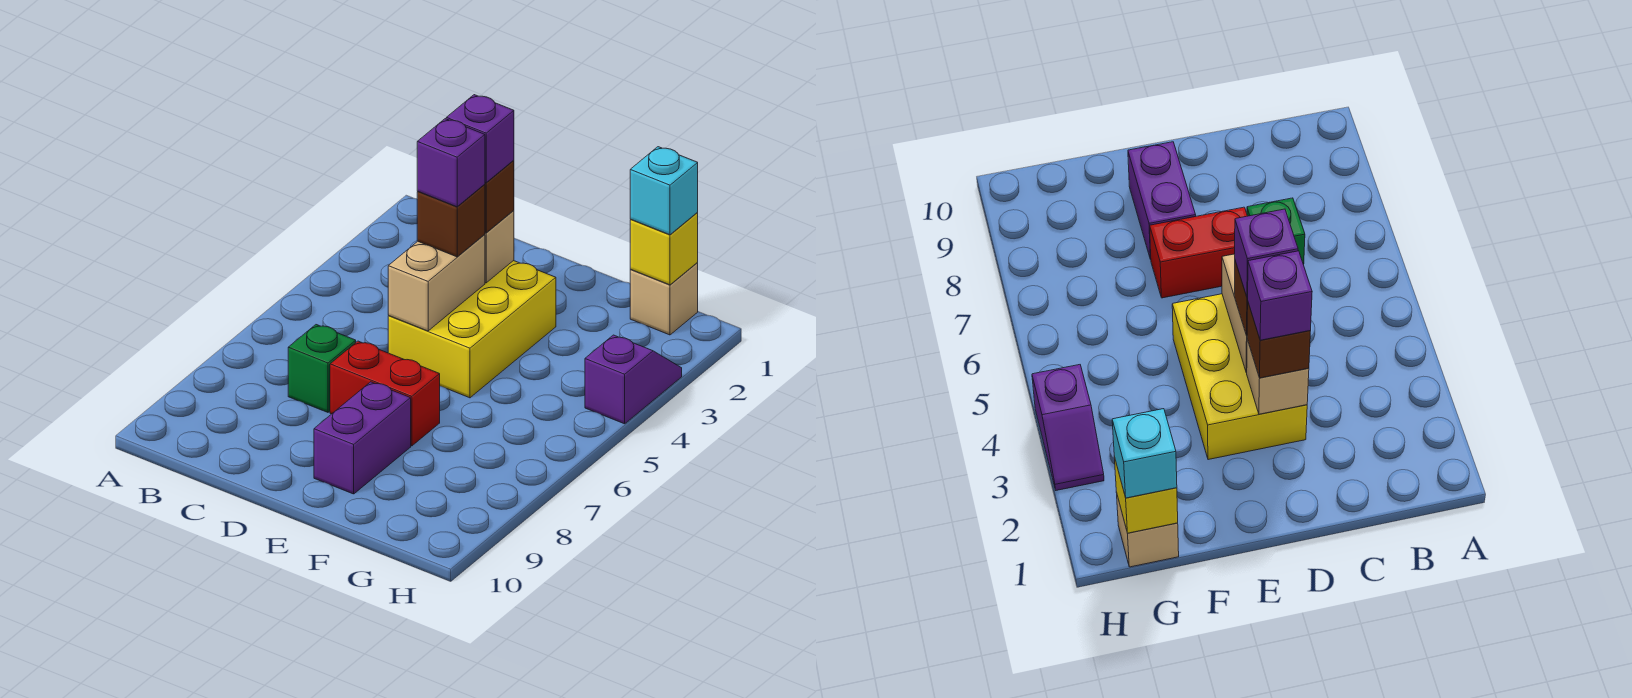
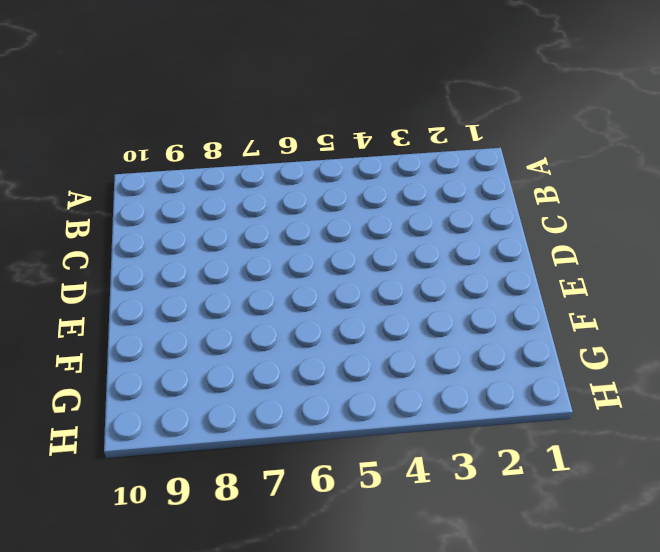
none -> green 1x1 brick [288,325,356,412]
none -> yellow 2x3 brick [388,261,556,398]
none -> red 1x2 brick [330,341,440,446]

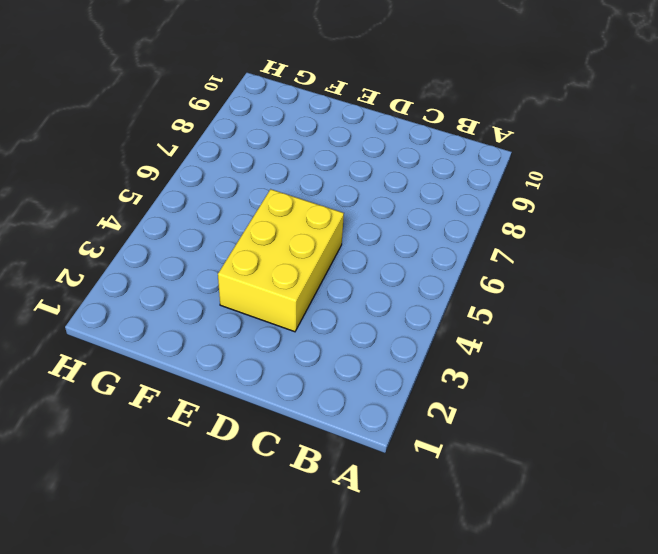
none -> green 1x1 brick [288,325,356,412]
none -> red 1x2 brick [330,341,440,446]
none -> purple 1x2 brick [314,382,411,494]

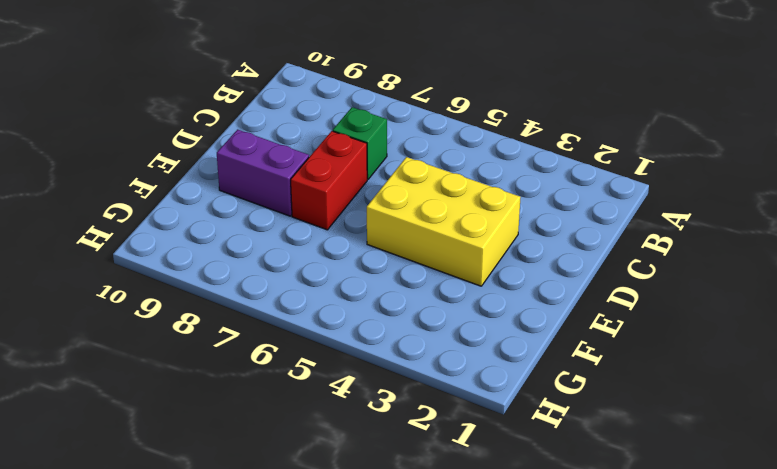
none -> tan 1x1 brick [630,263,698,335]
none -> purple 1x2 slope [585,335,682,424]
none -> tan 1x1 brick [485,210,514,283]

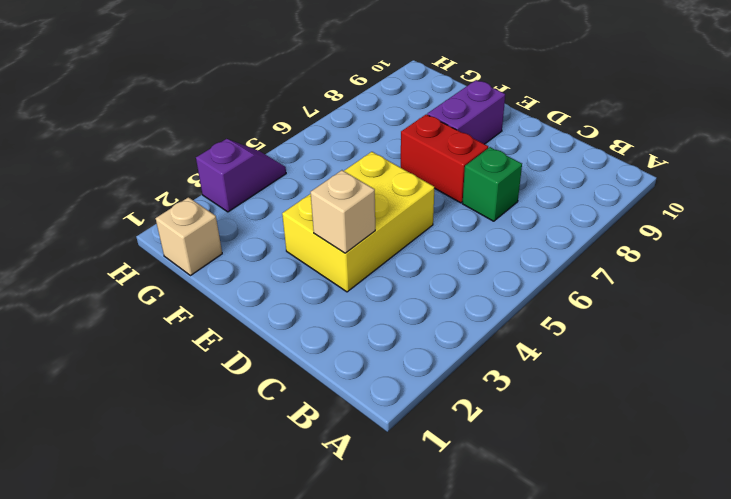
purple 1x2 slope [196,139,286,212] -> purple 1x2 slope turned to [585,335,682,424]
none -> tan 1x2 brick [388,234,485,331]
none -> yellow 1x1 brick [630,213,698,285]
none -> brown 1x1 brick [485,160,514,233]

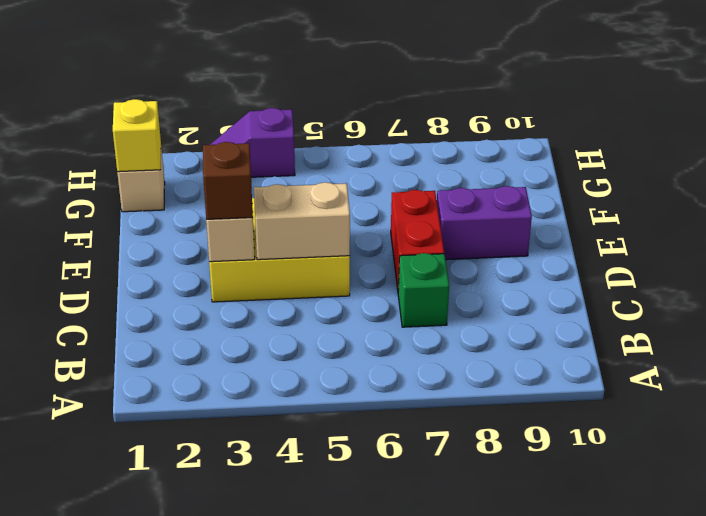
none -> brown 1x1 brick [417,184,485,257]
none -> cyan 1x1 brick [630,147,698,235]
none -> purple 1x1 brick [446,95,514,183]

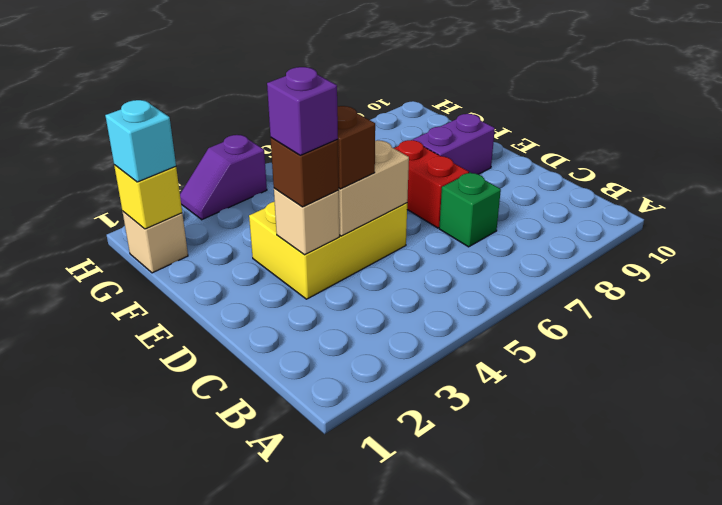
none -> purple 1x1 brick [417,119,485,207]

